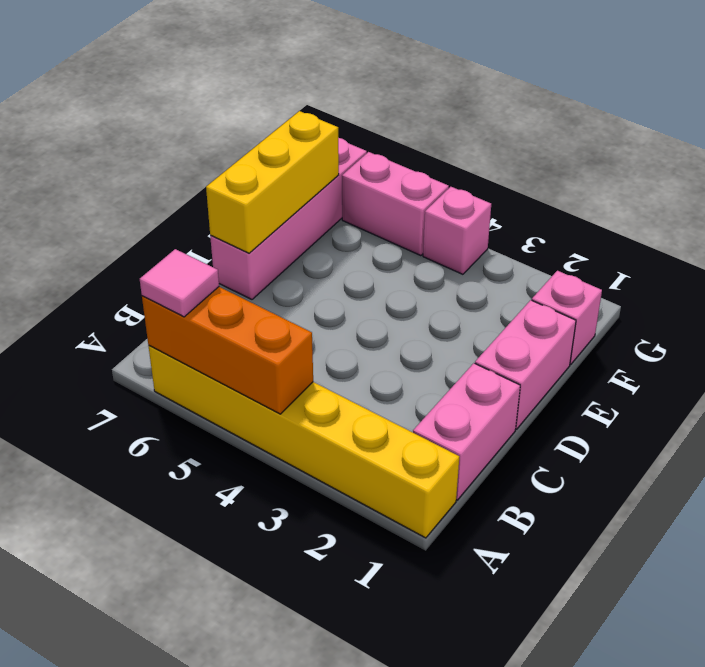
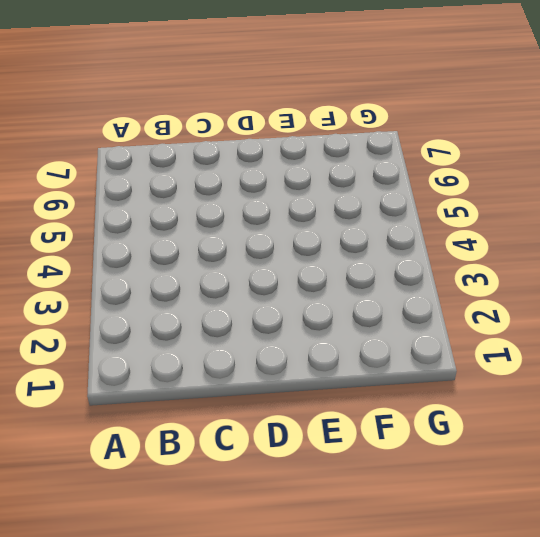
none -> yellow 1x6 brick [149,346,459,538]
none -> pink 1x2 brick [413,363,520,500]

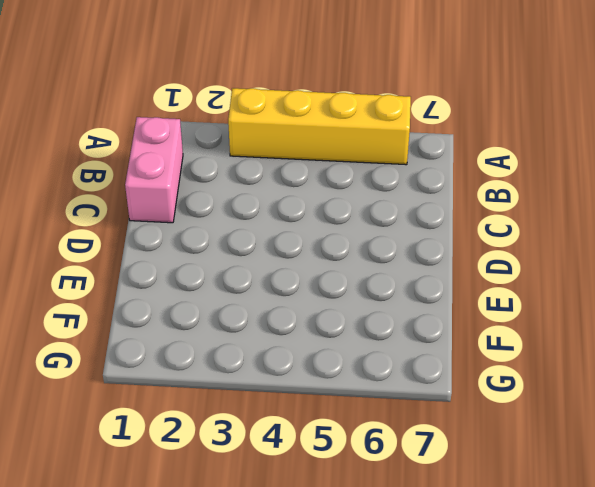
yellow 1x4 brick [228,88,411,165] -> yellow 1x6 brick [149,346,459,538]
none -> pink 1x2 brick [475,300,576,429]
none -> pink 1x4 brick [210,138,367,299]

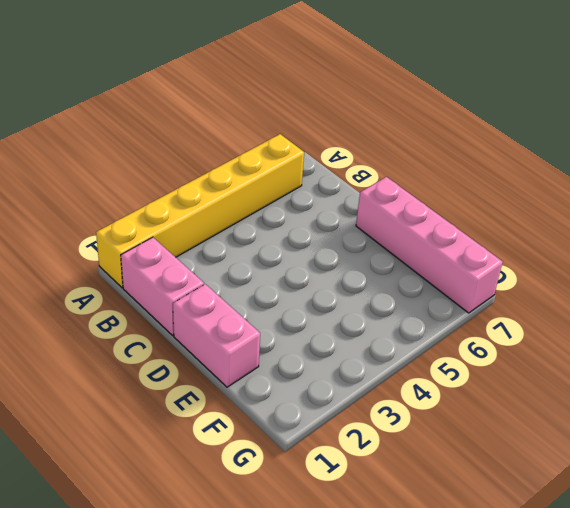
none -> pink 1x1 brick [532,271,602,365]
none -> pink 1x1 brick [423,187,491,274]

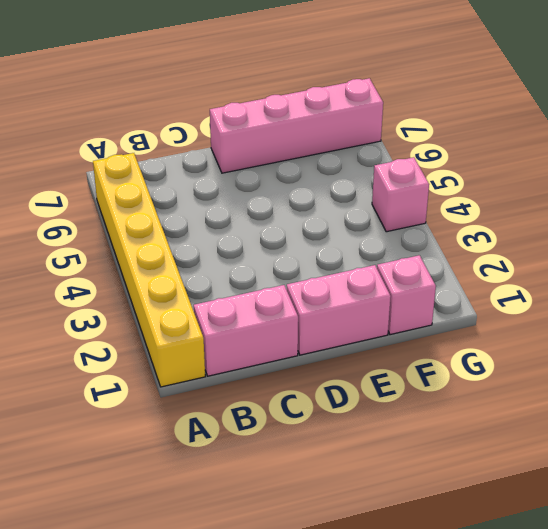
none -> pink 1x2 brick [342,152,449,256]
none -> orange 1x3 brick [142,287,313,414]

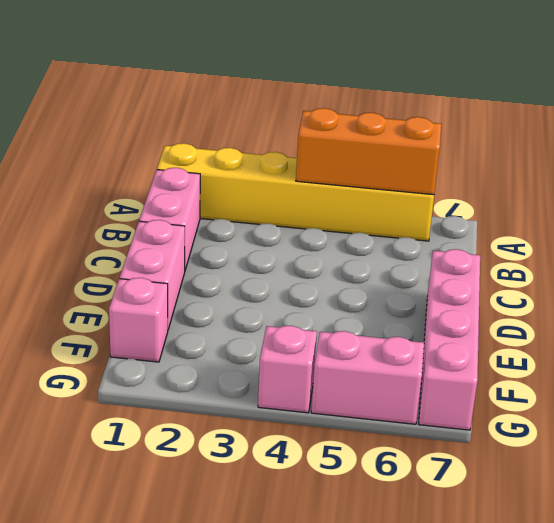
none -> yellow 1x3 brick [206,111,339,253]
none -> pink 1x1 tile [140,249,219,317]

